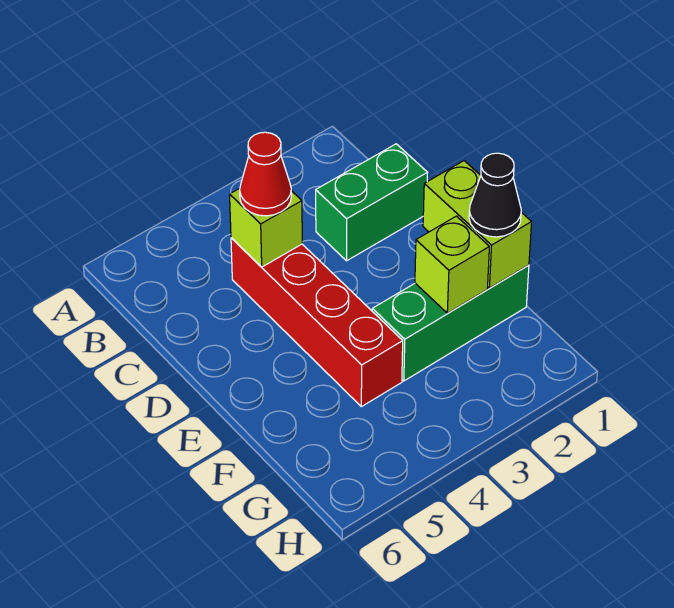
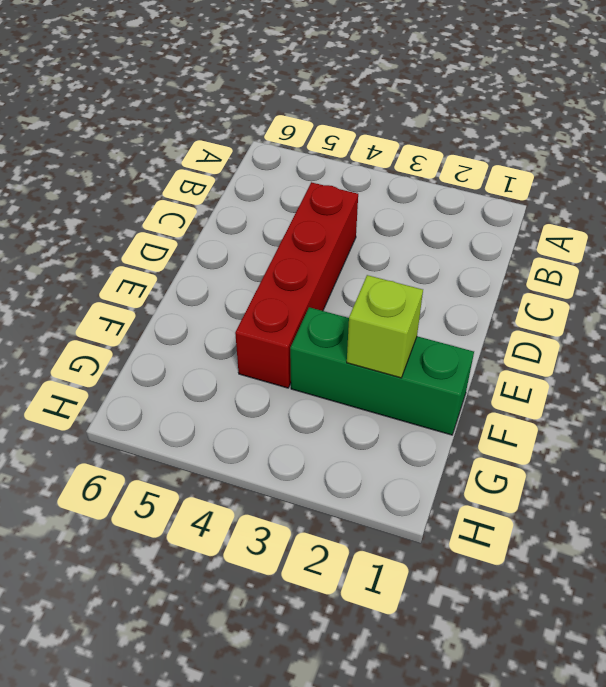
none -> green 1x2 brick [316,144,428,261]
none -> lime 1x1 brick [230,188,302,267]

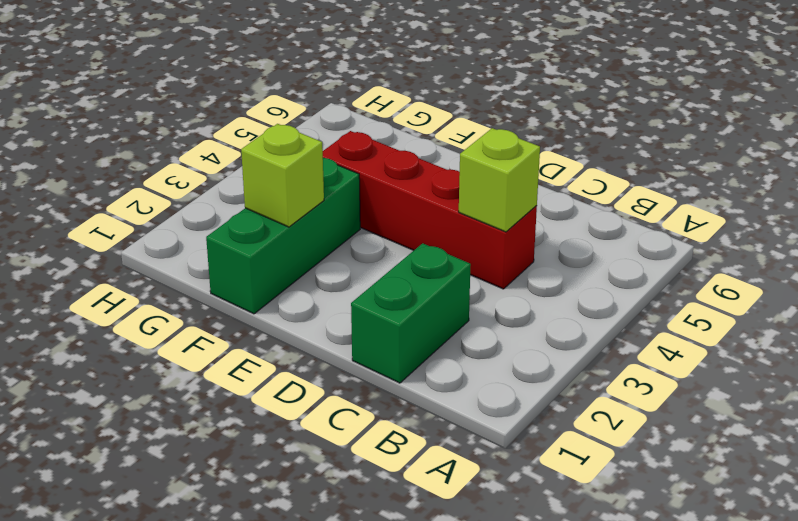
none -> lime 1x2 brick [423,161,532,288]
none -> red 1x1 cone [240,132,292,216]

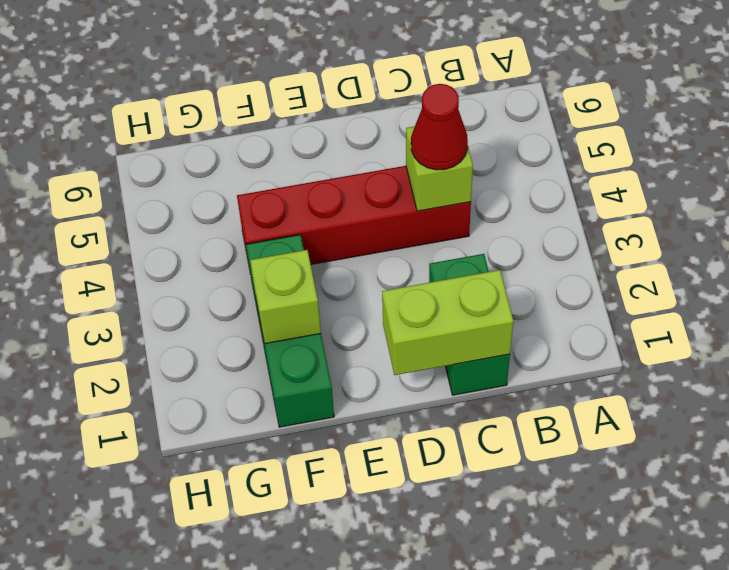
lime 1x2 brick [382,270,513,375] -> lime 1x2 brick moved to [423,161,532,288]
none -> black 1x1 cone [469,153,521,237]

